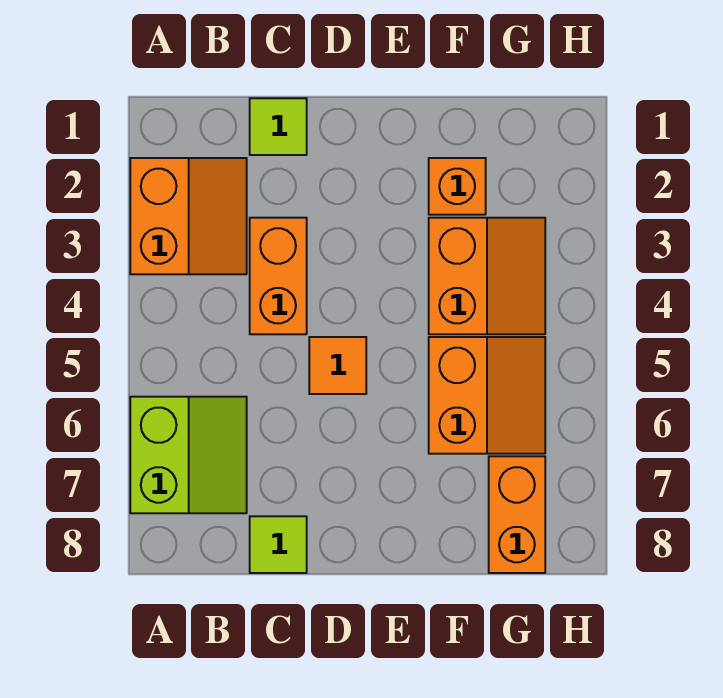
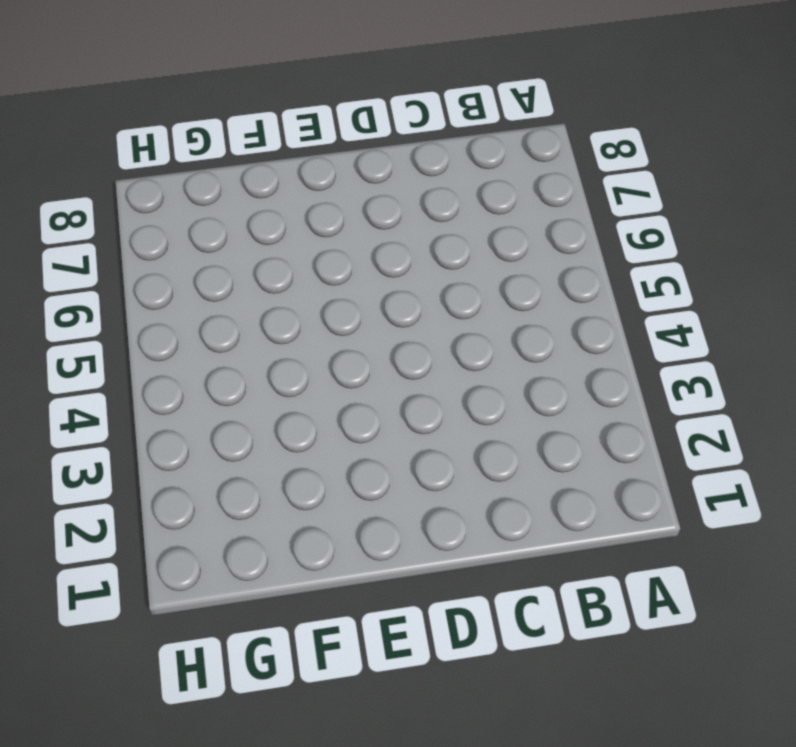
none -> orange 2x2 slope [130,158,247,274]
none -> lime 2x2 slope [130,397,247,513]

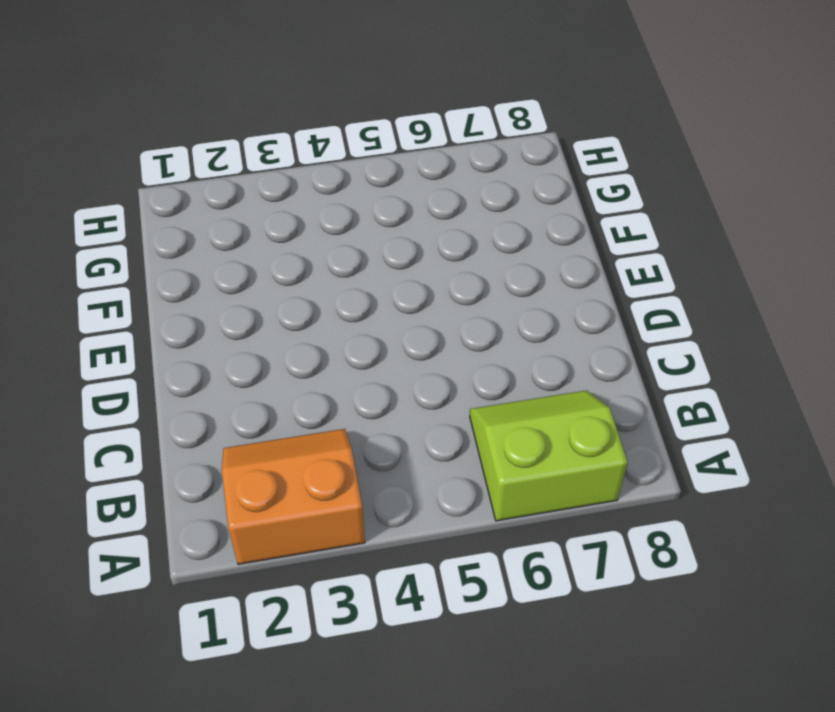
none -> lime 1x1 tile [250,98,307,155]
none -> orange 1x2 brick [250,218,307,334]

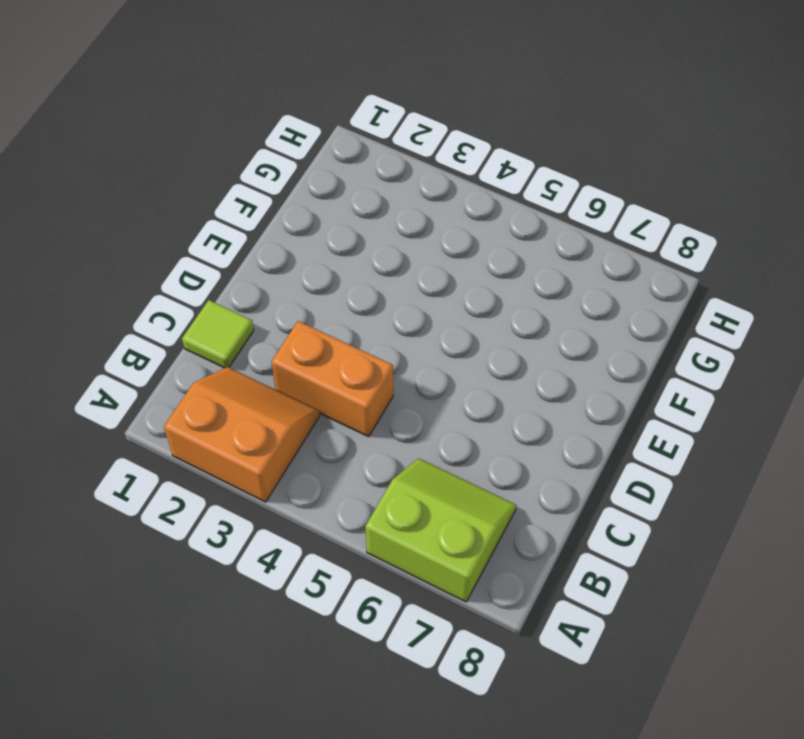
none -> lime 1x1 tile [250,516,307,573]
none -> orange 1x1 tile [309,337,366,394]

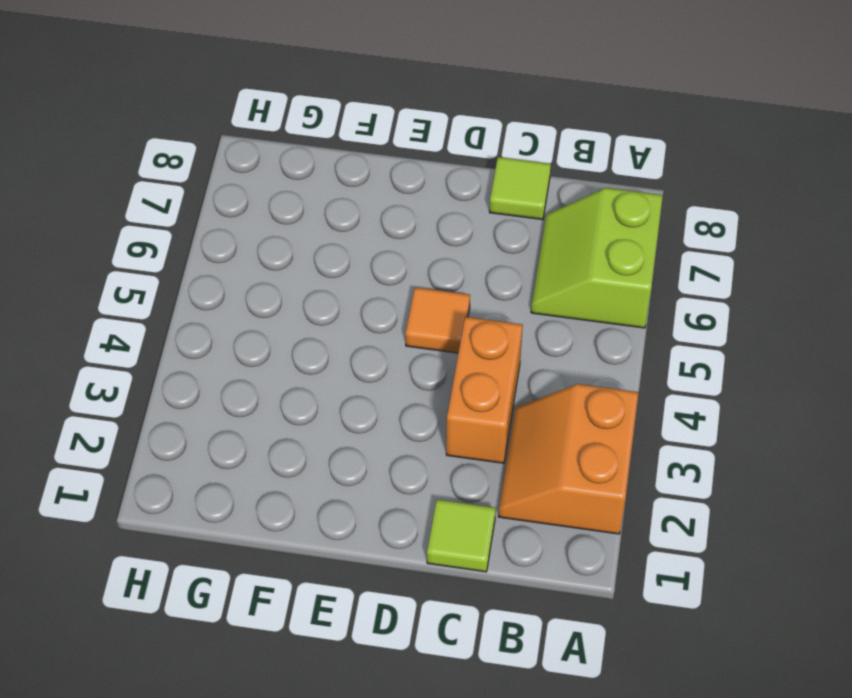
none -> orange 1x1 brick [429,158,486,215]
none -> orange 2x2 slope [429,218,545,334]

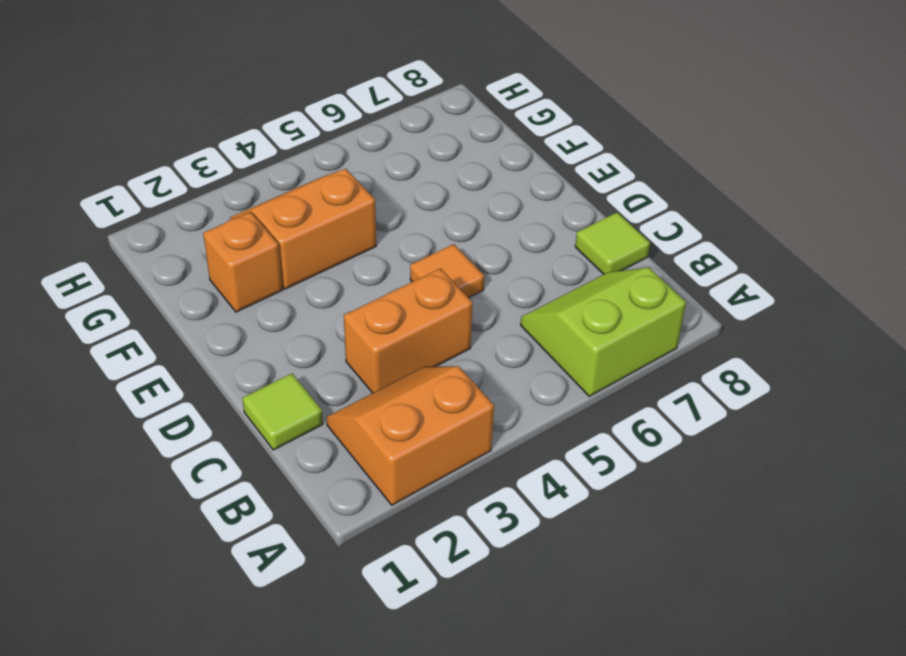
none -> orange 2x2 slope [429,337,545,454]
none -> orange 1x2 brick [489,456,545,573]

